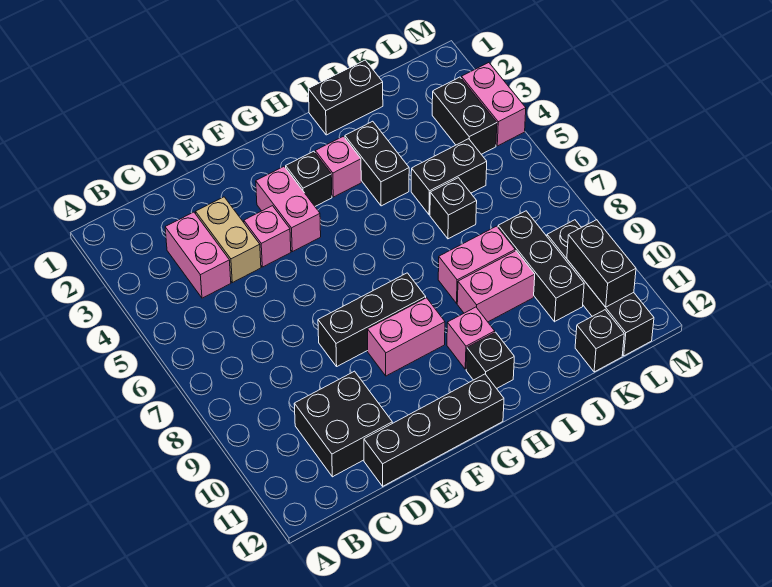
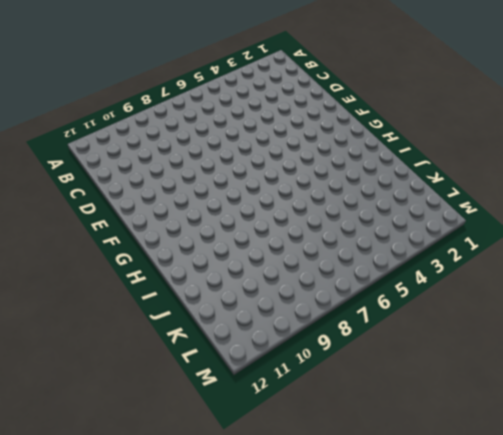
none -> pink 1x2 brick [165,212,231,298]
none -> black 2x2 brick [294,371,392,477]
none -> tan 1x2 brick [196,197,261,283]

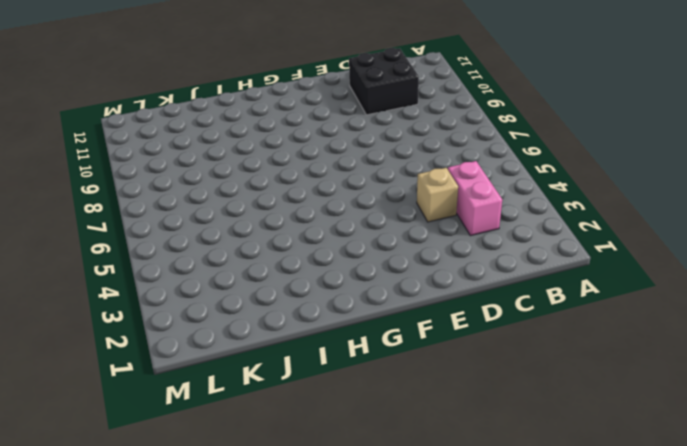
tan 1x1 brick [417,168,458,222] -> tan 1x2 brick [196,197,261,283]
none -> black 1x4 brick [364,374,504,486]
none -> pink 1x1 brick [244,206,291,267]
none -> black 1x3 brick [318,273,426,366]

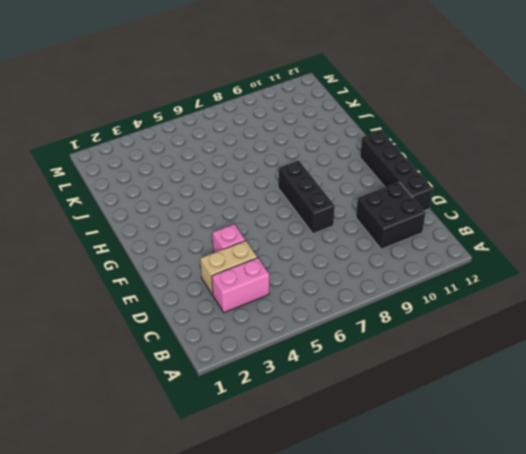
none -> pink 1x2 brick [256,167,321,252]
none -> pink 1x2 brick [368,298,445,376]
none -> black 1x1 brick [286,151,332,206]

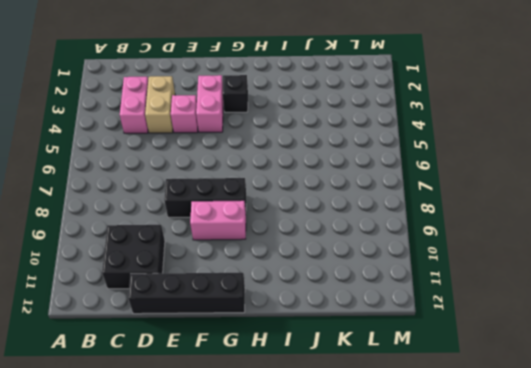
none -> pink 1x1 brick [315,136,361,197]
none -> pink 1x1 brick [447,307,495,369]
none -> black 1x1 brick [466,332,514,389]

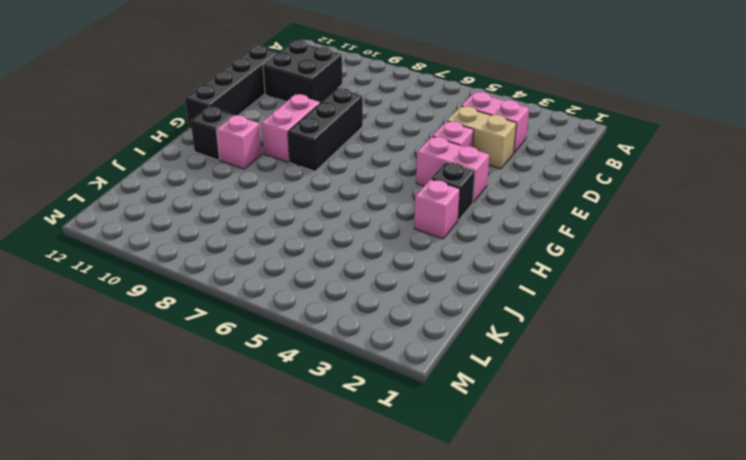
none -> black 1x2 brick [308,60,383,135]
none -> black 1x2 brick [345,121,409,206]
none -> pink 1x2 brick [438,226,515,303]

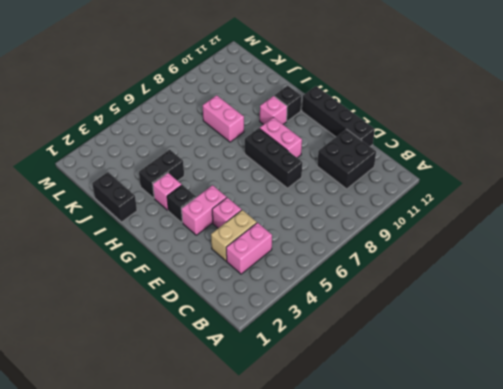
none -> pink 1x2 brick [457,251,535,322]
none -> black 1x2 brick [411,139,487,215]
none -> black 1x1 brick [430,178,477,239]

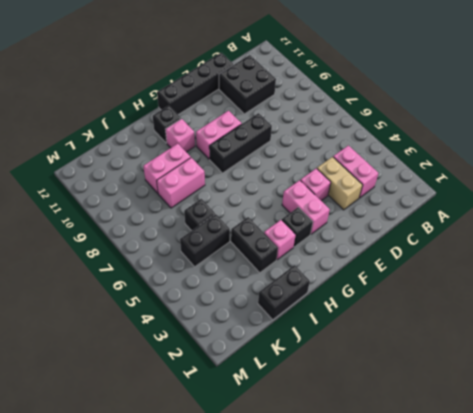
none -> black 1x3 brick [498,211,584,322]
none -> black 1x1 brick [575,310,624,372]
none -> black 1x2 brick [432,77,497,154]

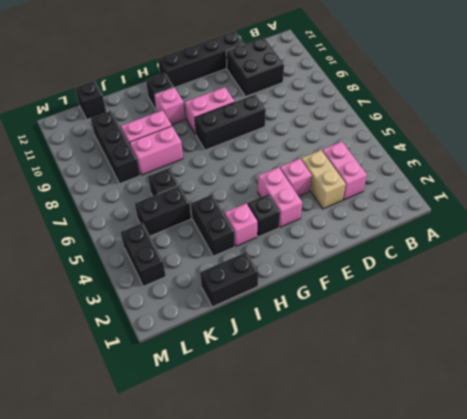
none -> black 1x4 brick [547,220,654,356]
none -> pink 1x2 brick [462,63,526,146]
none -> black 1x2 brick [567,220,636,307]

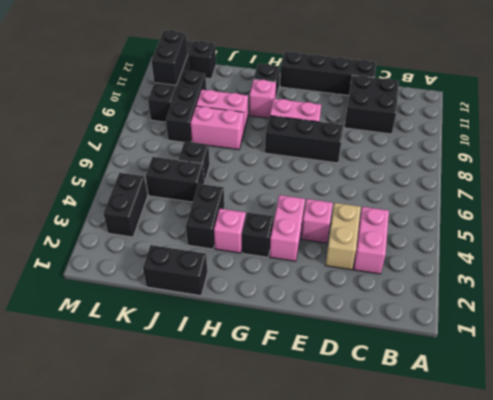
none -> pink 1x2 brick [462,63,526,146]

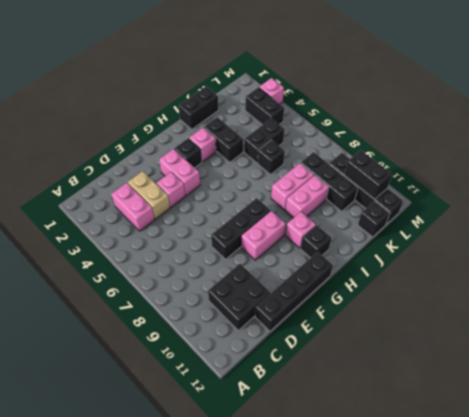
pink 1x1 brick [259,78,284,104] -> pink 1x2 brick [462,63,526,146]

